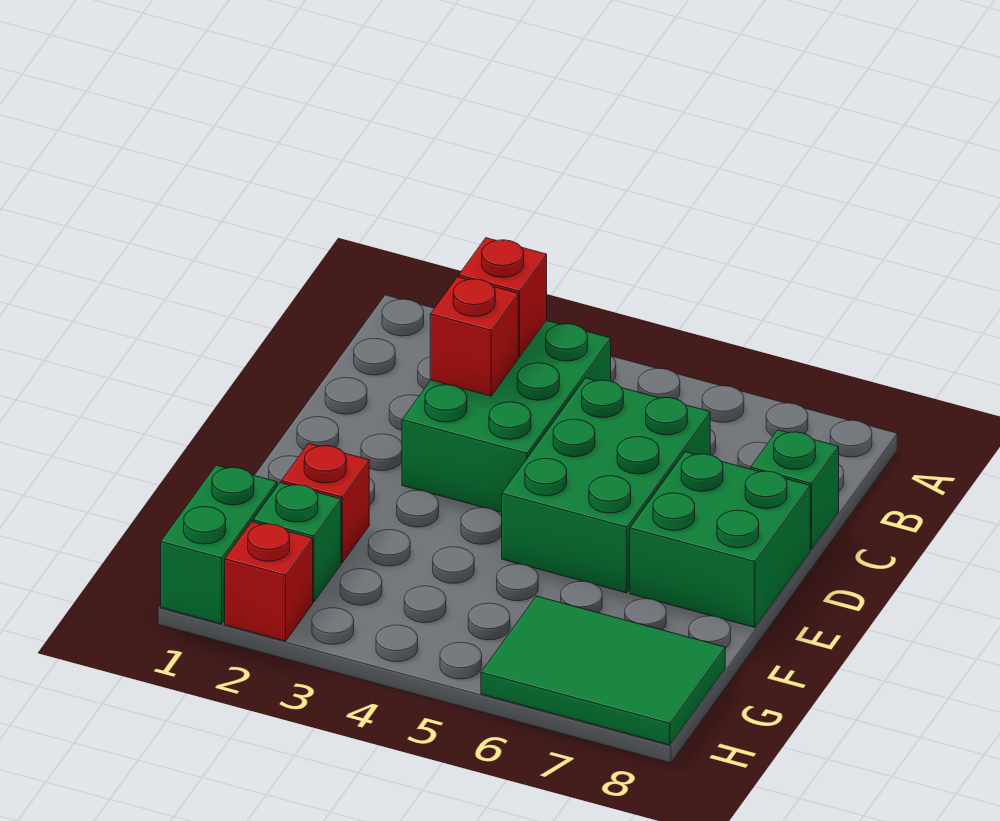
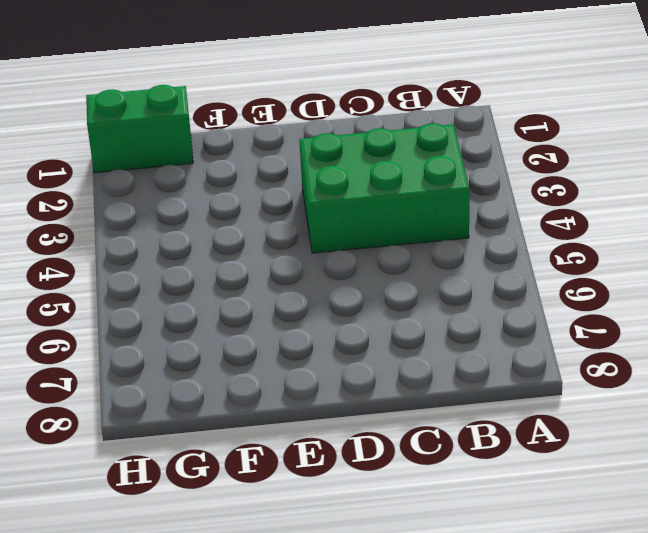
none -> green 2x3 brick [502,378,710,593]
none -> green 1x1 brick [751,430,839,549]

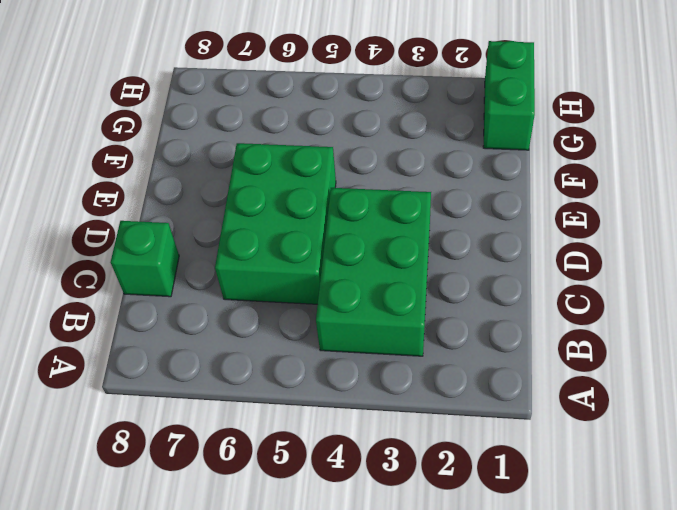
none -> green 2x2 brick [630,452,810,628]
none -> red 1x1 brick [281,444,369,563]

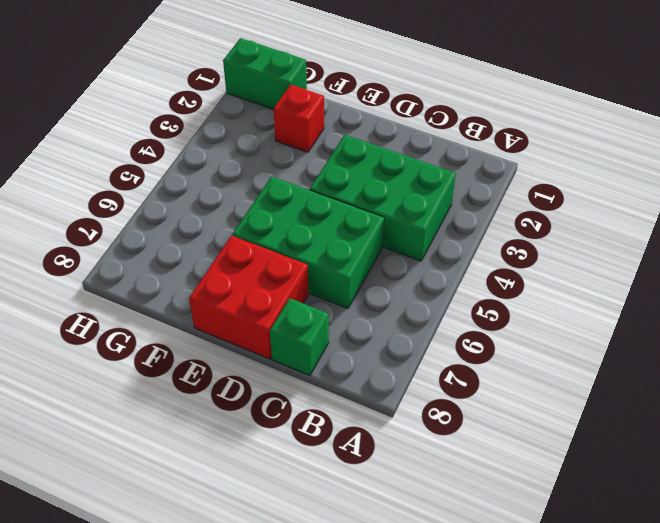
red 2x2 brick [189,235,308,359] -> green 2x2 brick [630,452,810,628]
none -> green 1x1 brick [253,483,341,602]
none -> green 2x3 tile [481,596,725,745]

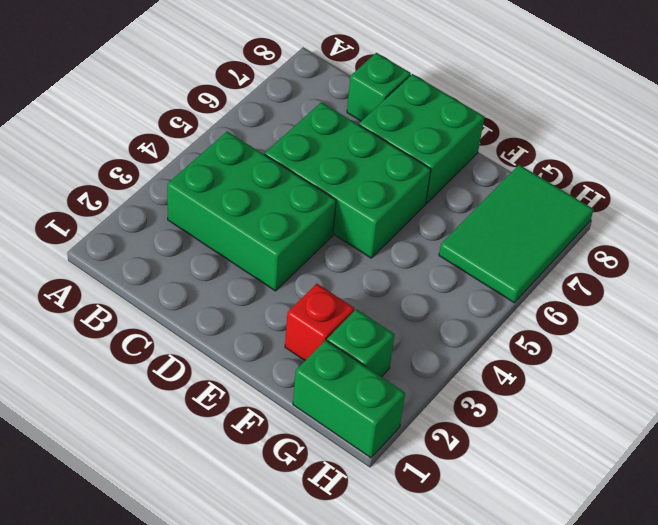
none -> red 1x1 brick [225,522,313,641]
none -> red 1x1 brick [459,238,547,357]

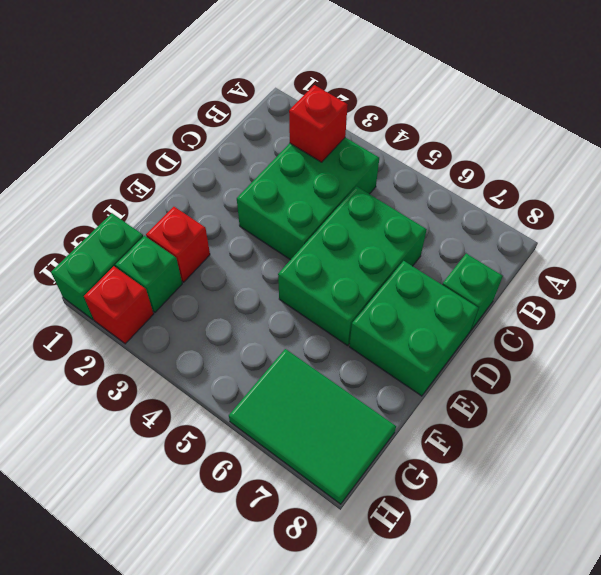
none -> red 1x1 brick [430,277,518,396]

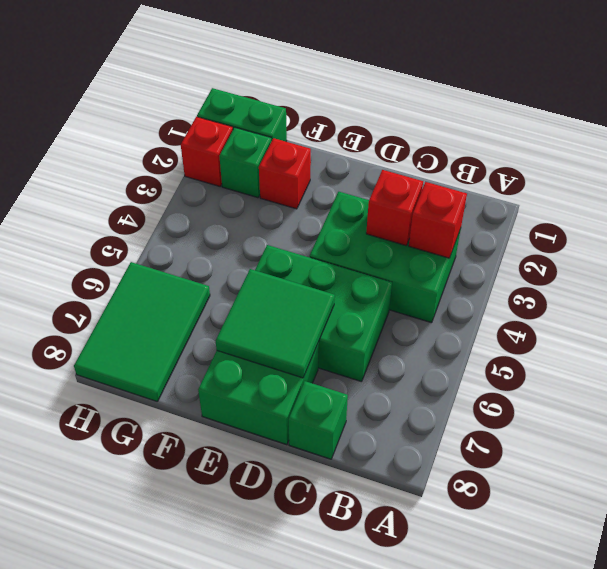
green 2x2 tile [216,269,335,378] -> none

